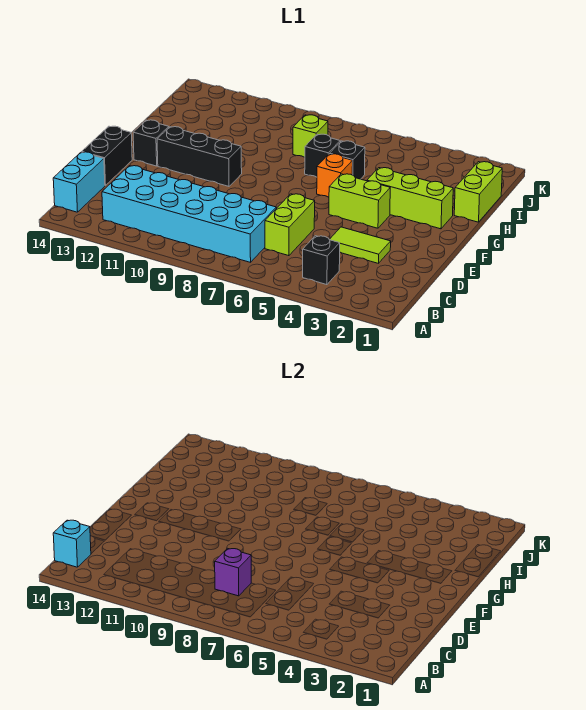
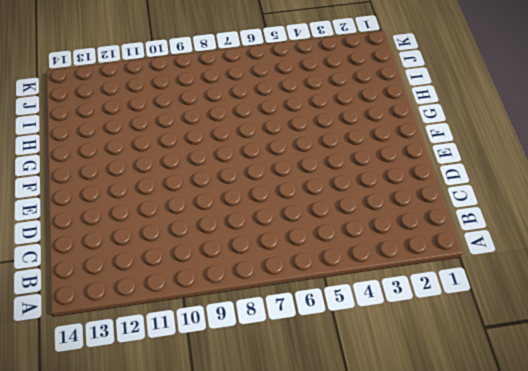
none -> black 1x1 brick [303,236,340,285]
none -> cyan 2x6 brick [102,166,276,262]
none -> cyan 1x2 brick [53,152,105,212]

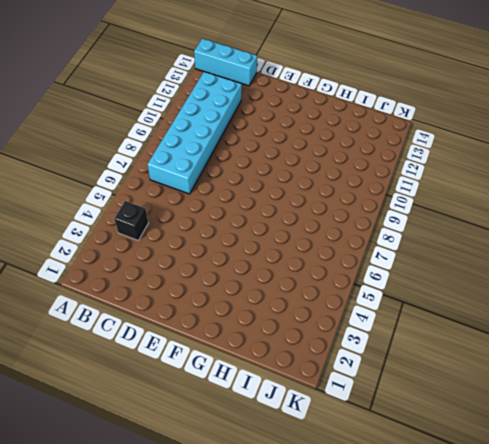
cyan 1x3 brick [194,39,257,86] -> cyan 1x2 brick [53,152,105,212]
none -> lime 1x2 brick [265,194,315,256]
none -> lime 1x2 tile [329,227,391,263]
none -> black 1x2 brick [82,126,132,186]

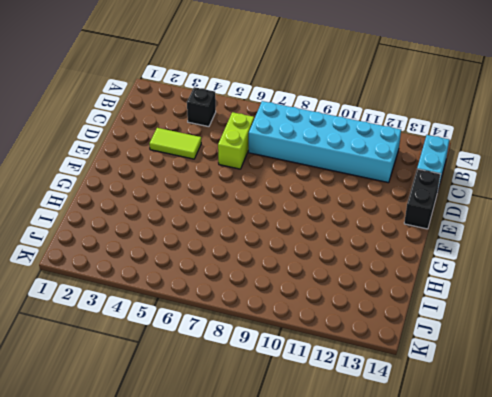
none -> lime 1x2 brick [329,174,390,228]
none -> black 1x3 brick [157,127,242,186]
none -> black 1x1 brick [133,120,169,166]

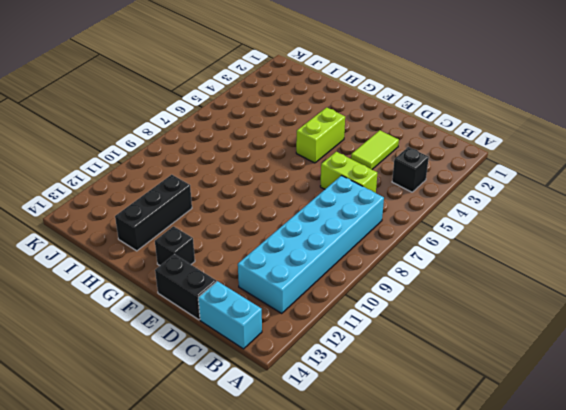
black 1x3 brick [115,175,192,251] -> black 1x3 brick moved to [157,127,242,186]
none -> lime 1x3 brick [367,168,453,229]
none -> orange 1x1 brick [317,154,353,197]
none -> lime 1x2 brick [454,162,502,222]

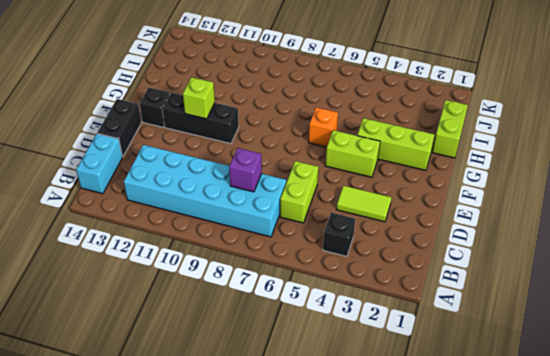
lime 1x1 brick [183,77,215,119] -> lime 1x1 brick moved to [293,115,328,157]
none -> black 1x1 brick [330,141,365,179]
none -> black 1x1 brick [305,134,340,177]
none -> cyan 1x1 brick [53,520,91,567]

